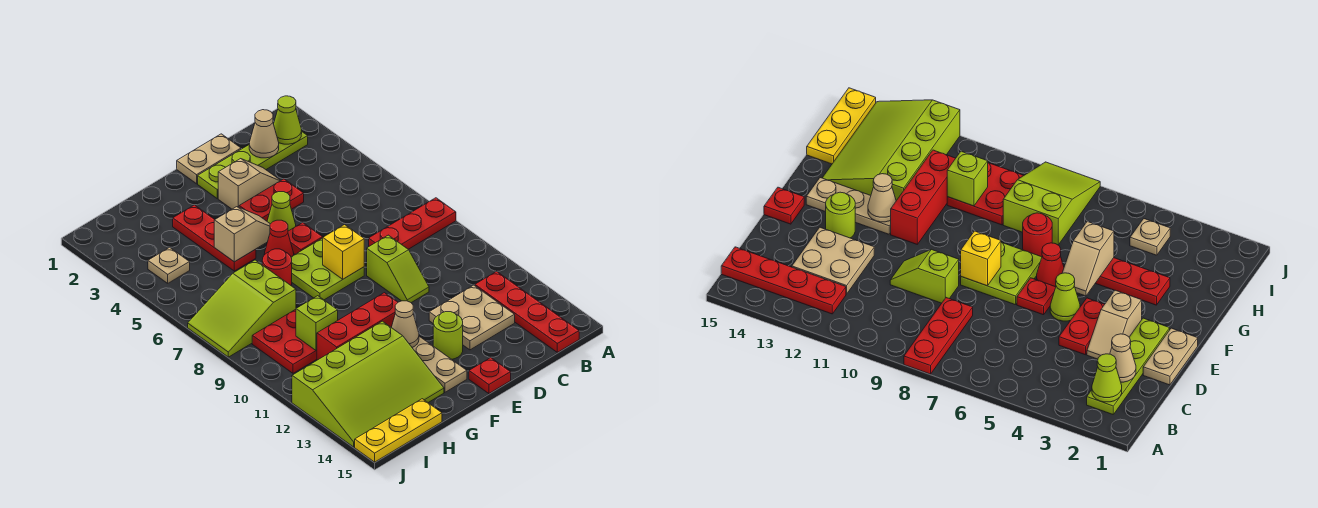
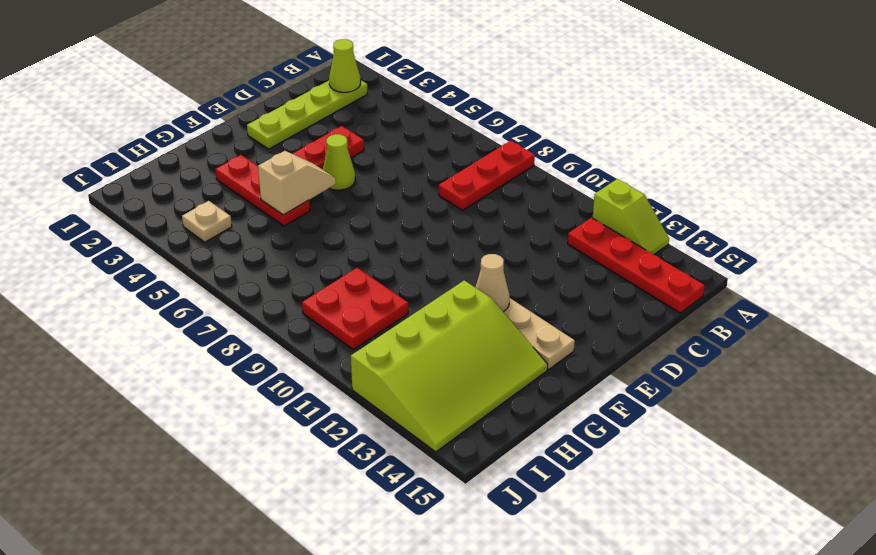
lime 1x2 slope [593,179,669,255] -> lime 1x2 slope moved to [367,235,429,303]
none -> tan 2x2 plate [429,285,515,350]
none -> tan 1x2 plate [177,134,241,184]
none -> tan 1x2 slope [218,159,281,209]

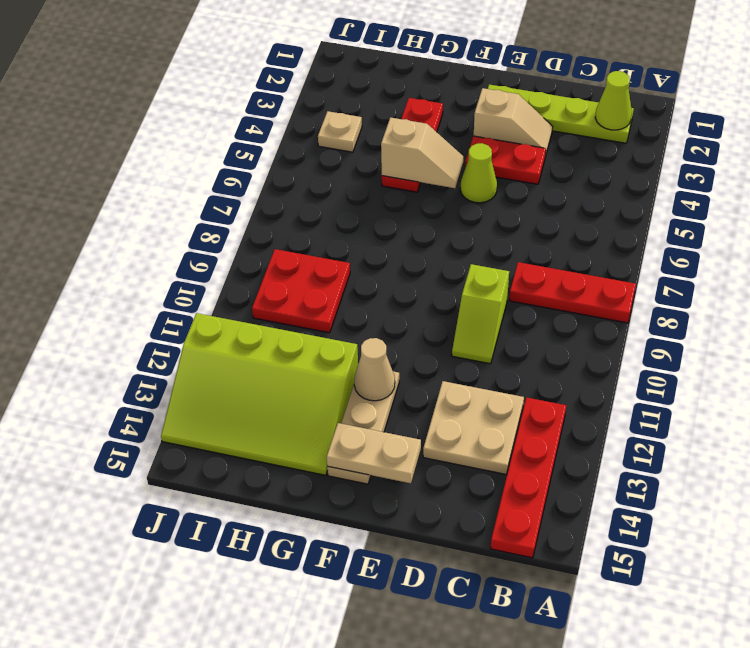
tan 1x2 plate [327,423,421,483] -> tan 1x2 plate moved to [177,134,241,184]
none -> red 1x1 plate [288,222,323,254]
none -> lime 2x2 plate [291,238,364,300]
none -> lime 1x1 round brick [433,312,463,359]

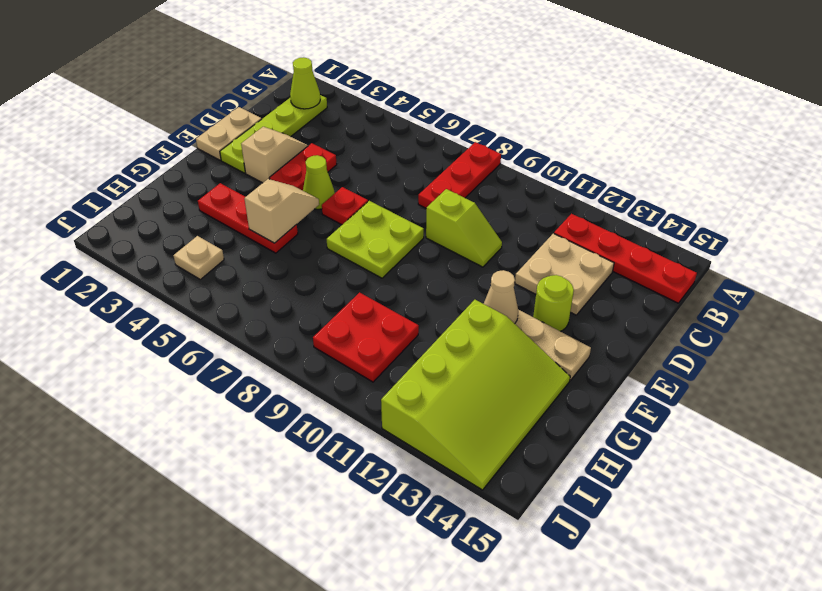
none -> red 1x1 plate [469,357,511,394]
none -> red 1x1 cone [264,220,294,257]
none -> red 1x3 brick [317,293,398,360]

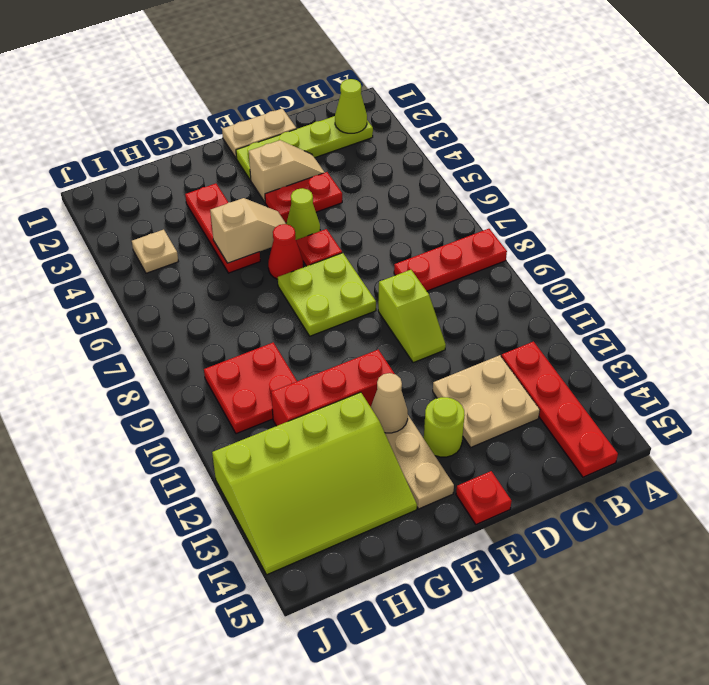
none -> red 1x1 round brick [262,249,292,286]
none -> lime 2x3 slope [188,260,296,357]
none -> yellow 1x3 plate [355,399,442,462]

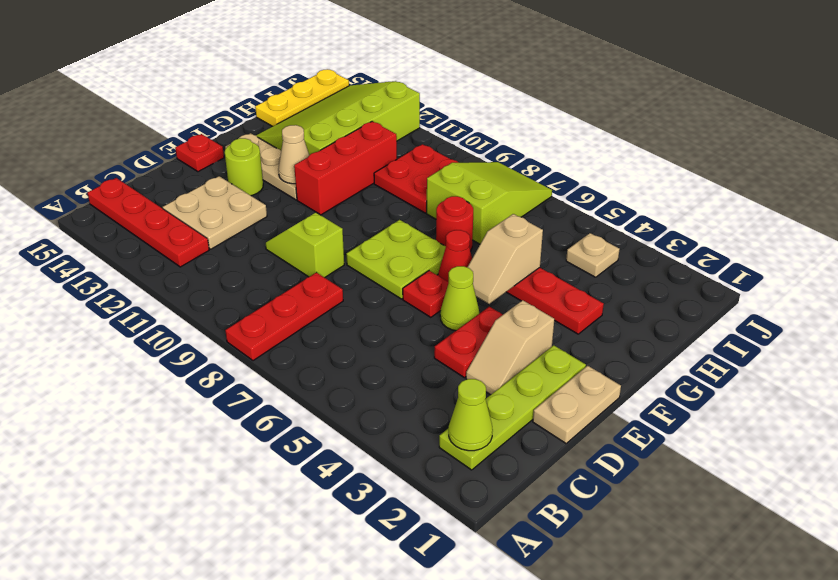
none -> tan 1x1 cone [249,110,279,158]
none -> yellow 1x1 brick [323,225,364,279]
none -> lime 1x1 brick [296,296,338,350]

